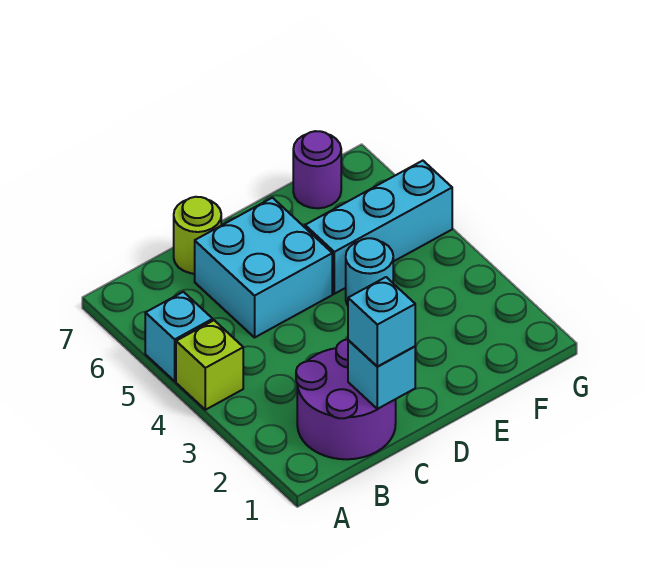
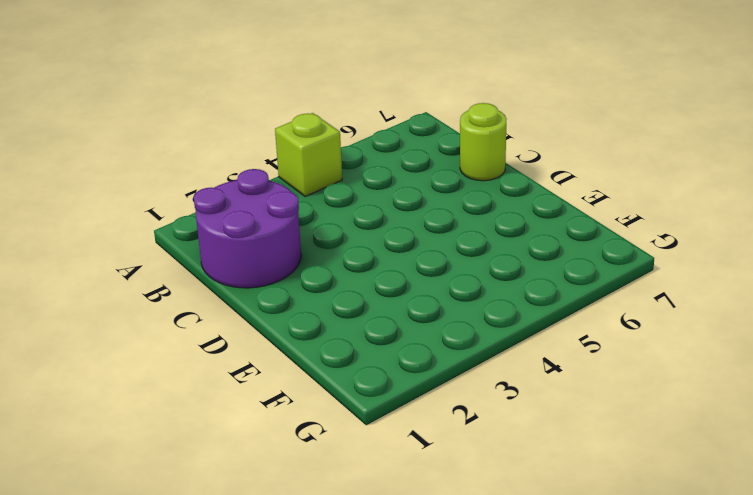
none -> cyan 1x1 brick [145,292,213,381]
none -> cyan 2x2 brick [195,198,332,337]

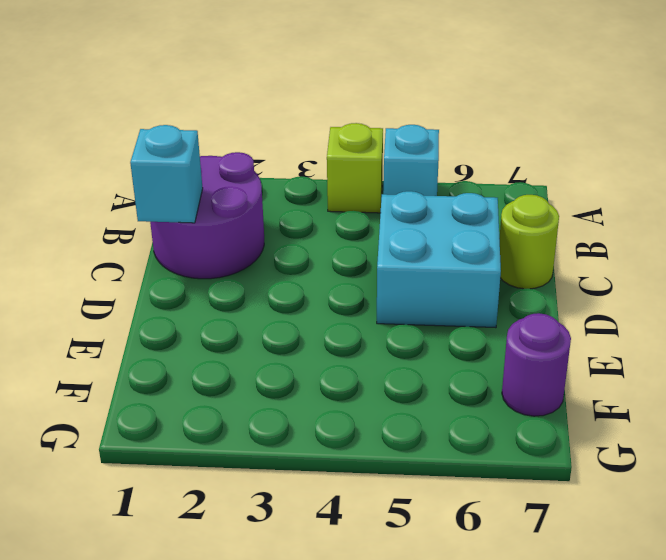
none -> cyan 1x1 round brick [346,238,393,305]
none -> cyan 1x3 brick [305,161,452,294]

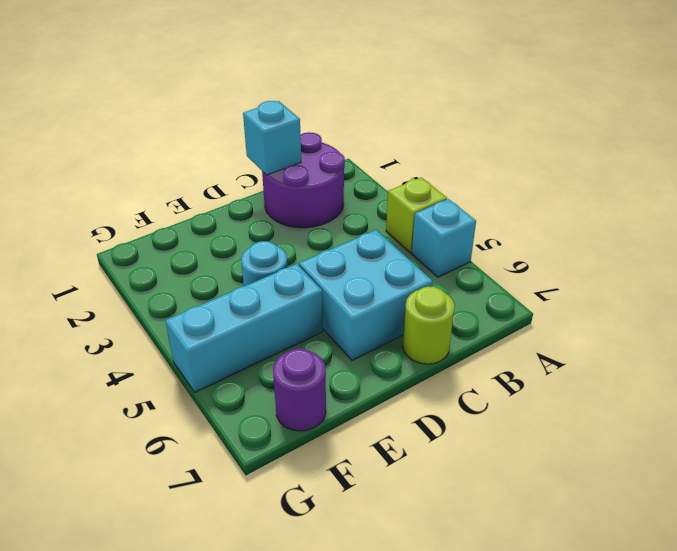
none -> cyan 1x1 brick [348,277,415,367]

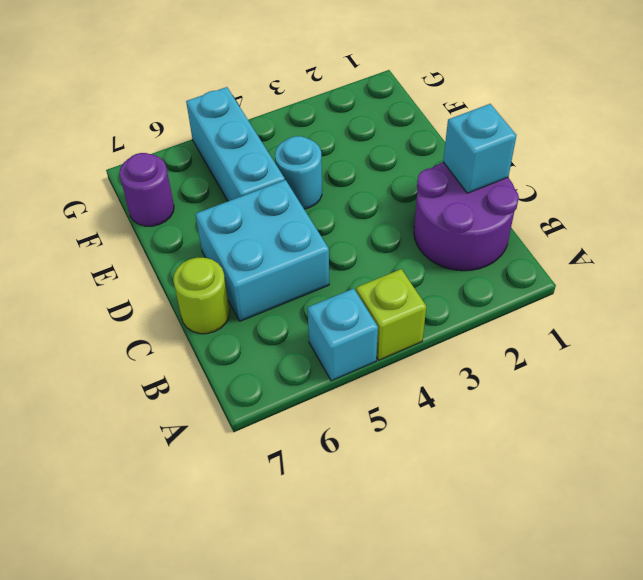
none -> cyan 1x1 brick [348,277,415,367]

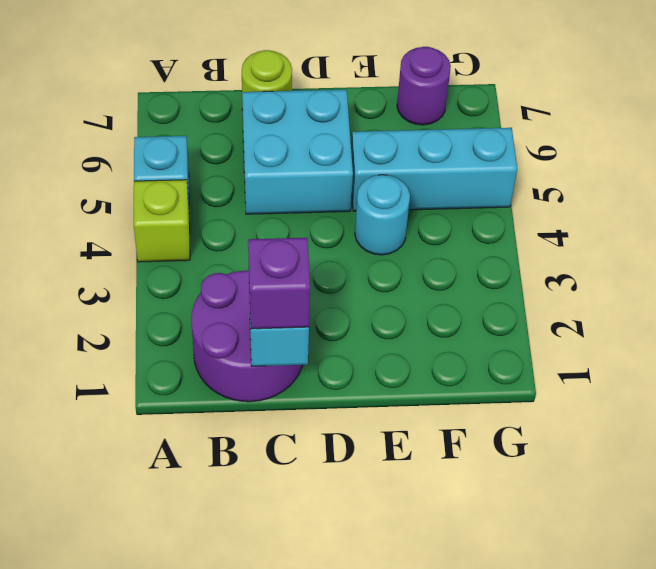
purple 1x1 brick [248,238,310,329] -> cyan 1x1 brick [348,277,415,367]

